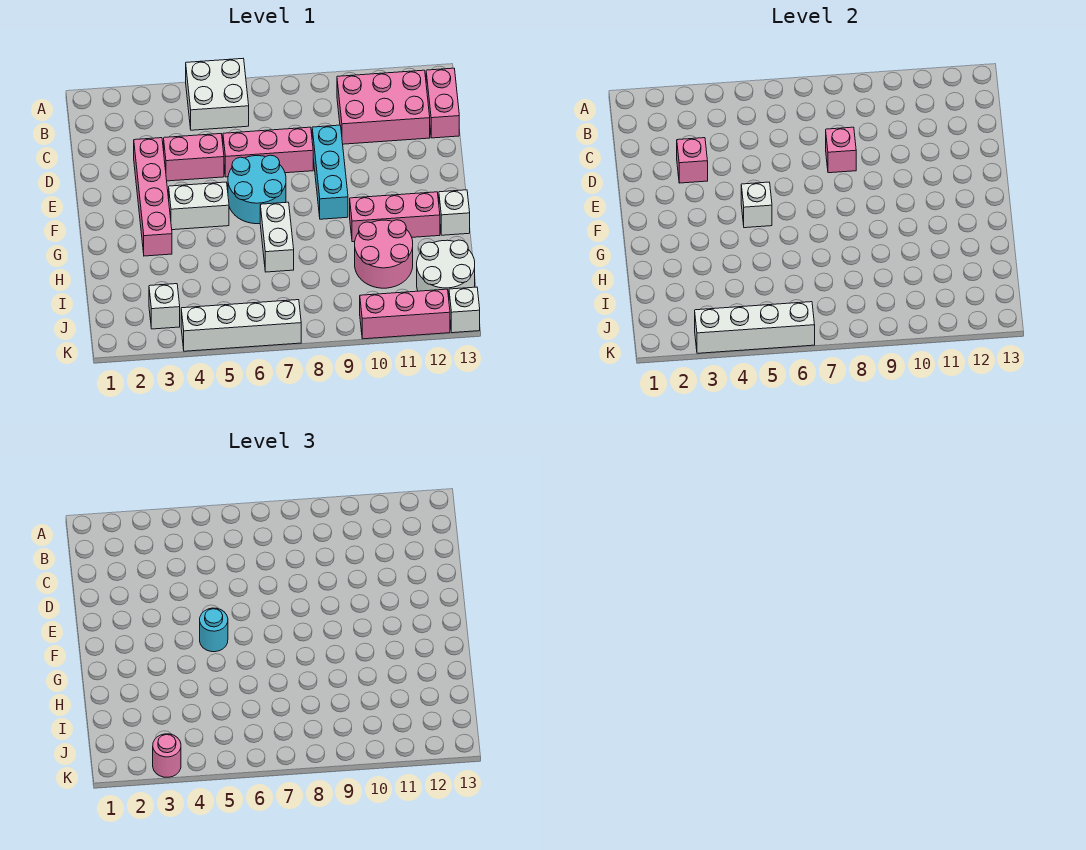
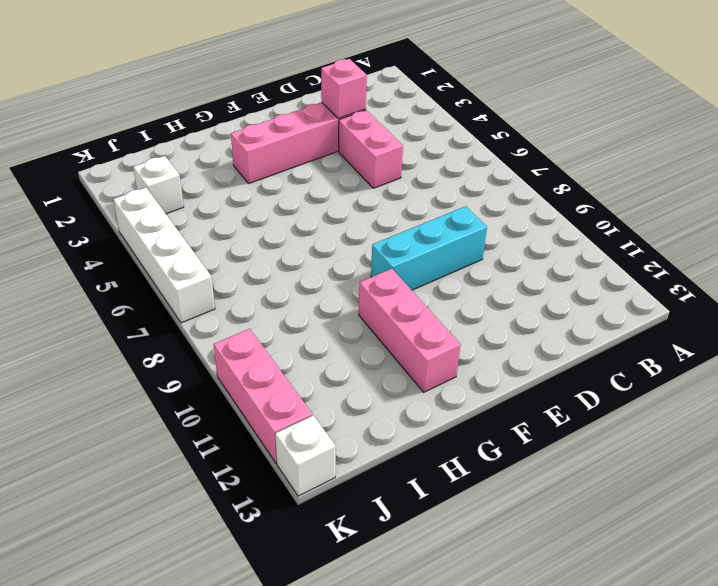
none -> white 2x2 brick [186,59,249,130]
none -> pink 2x3 brick [337,70,430,144]
none -> pink 1x2 brick [426,68,459,138]

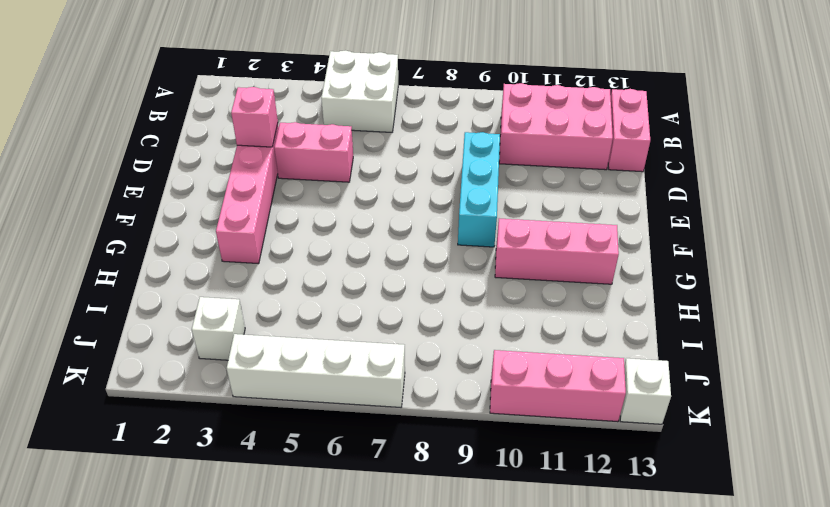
none -> pink 1x3 brick [223,127,313,177]
none -> cyan 2x2 round brick [228,155,286,224]
none -> white 1x2 brick [169,182,229,230]

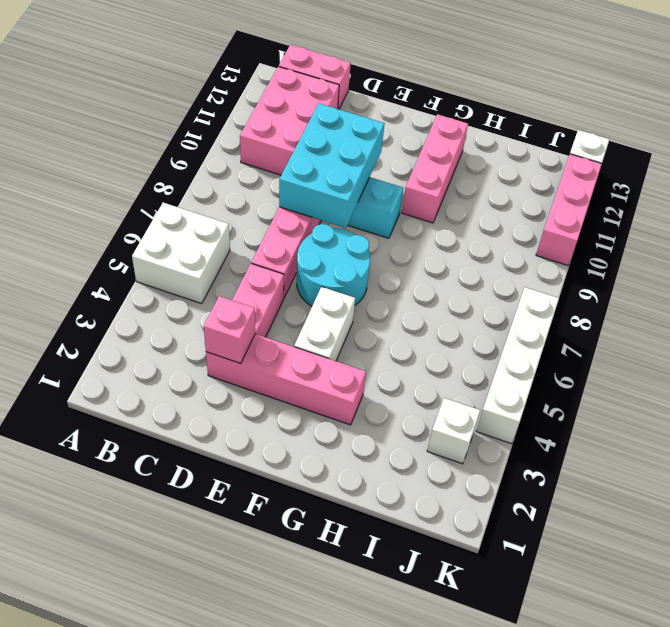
cyan 2x3 brick [279,103,385,228] -> pink 1x1 brick [826,127,856,173]
none -> white 1x2 brick [260,202,294,272]
none -> white 1x1 brick [439,190,470,235]
none -> pink 2x2 round brick [355,220,413,288]

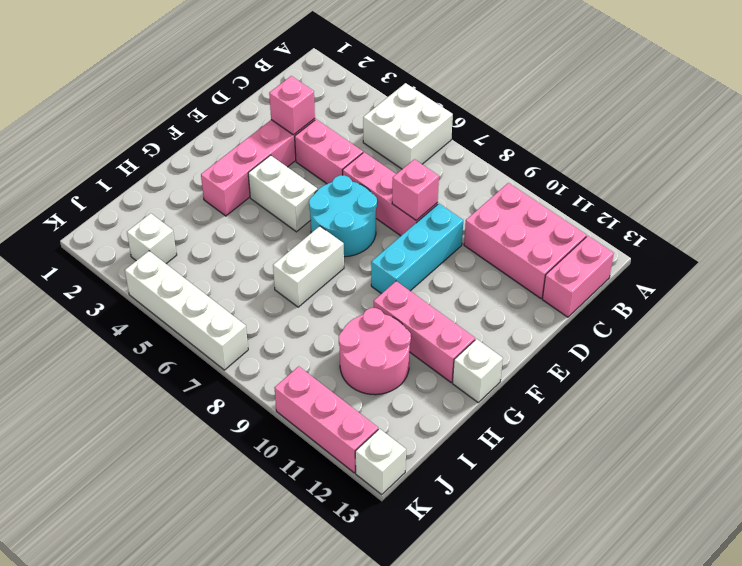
none -> white 2x2 round brick [417,240,475,297]
none -> white 1x1 brick [741,182,772,228]
none -> white 1x4 brick [695,302,815,353]

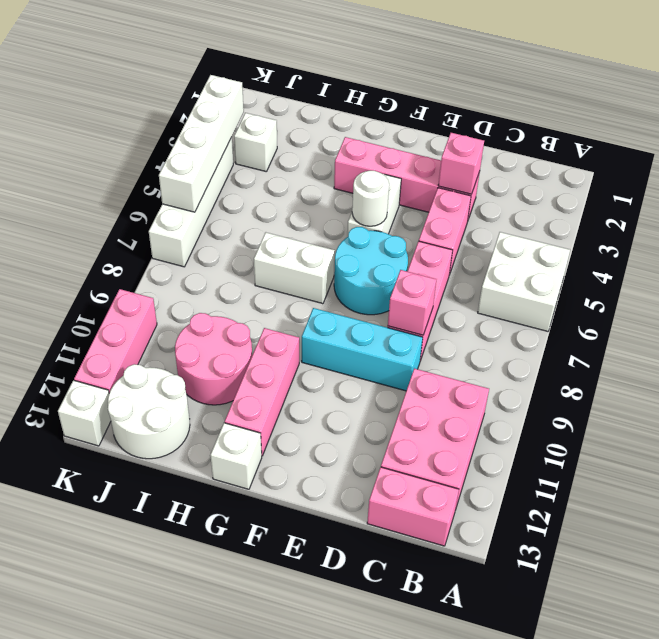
white 1x1 round brick [352,171,389,226] -> white 1x1 brick [741,182,772,228]
none -> cyan 1x1 round brick [200,608,228,652]
none -> pink 1x1 round brick [153,734,181,777]

